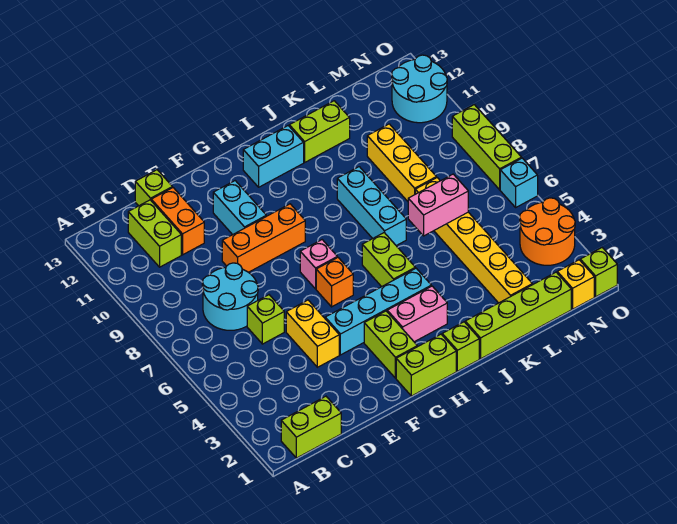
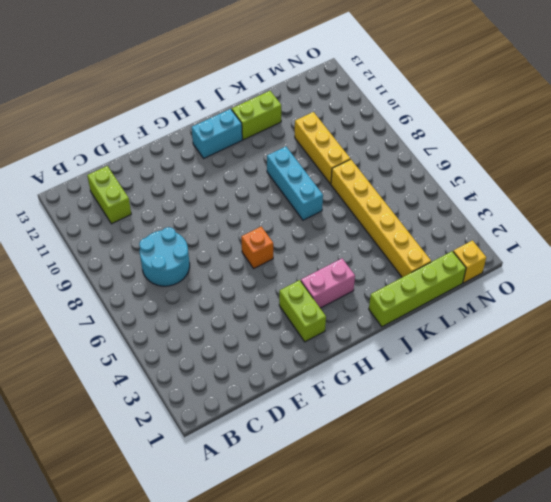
none -> lime 1x2 brick [281,396,341,458]
none -> lime 1x1 brick [247,295,284,344]
none -> orange 1x2 brick [151,188,204,255]
none -> lime 1x1 brick [135,170,172,206]

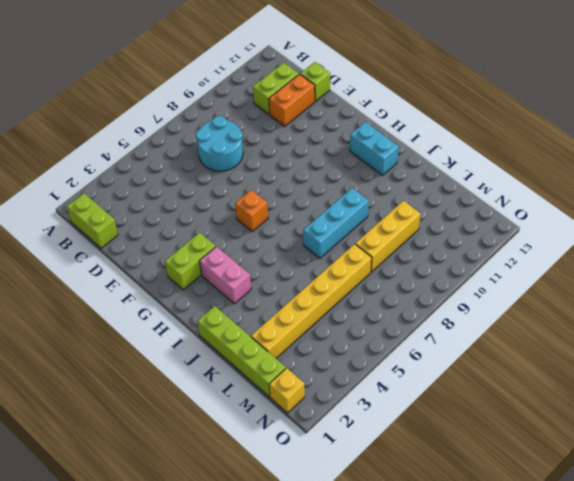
none -> lime 1x1 brick [247,295,284,344]
none -> yellow 1x2 brick [286,300,339,367]
none -> orange 1x3 brick [222,204,305,272]
none -> cyan 1x4 brick [325,268,431,355]

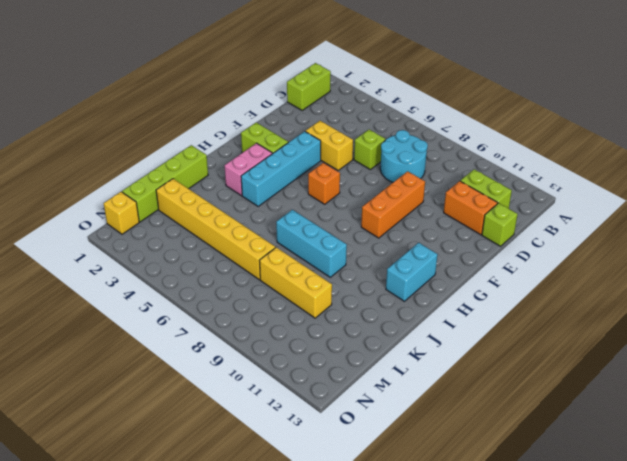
none -> cyan 1x2 brick [213,181,266,235]
none -> lime 1x2 brick [396,334,456,396]
none -> pink 1x1 brick [300,240,337,289]
none -> lime 1x1 brick [442,322,479,371]

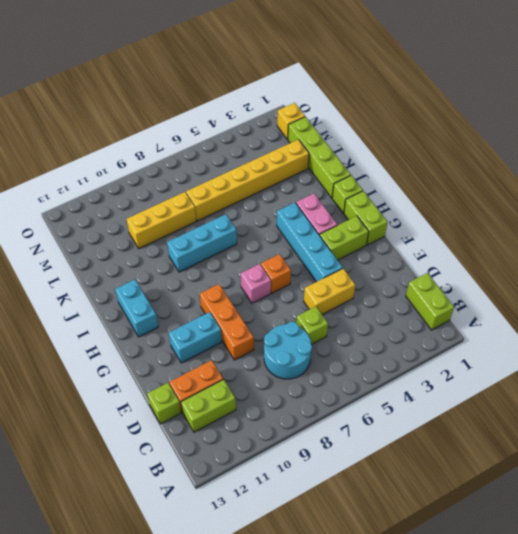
none -> lime 1x2 brick [362,233,415,287]
none -> lime 1x2 brick [289,101,350,162]
none -> orange 2x2 round brick [520,198,575,265]
none -> cyan 2x2 round brick [392,55,447,123]

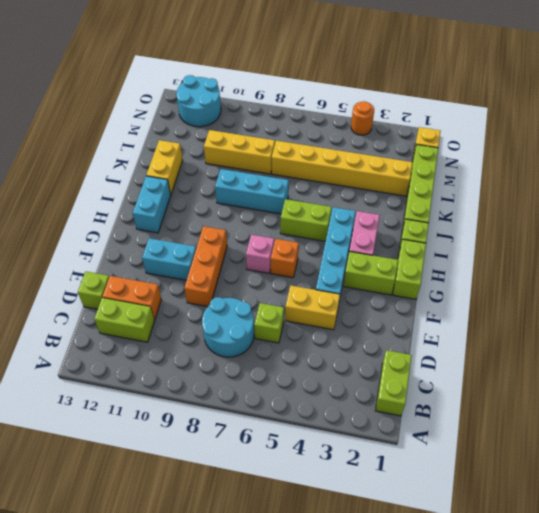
yellow 1x2 brick [146,140,183,195] -> lime 1x2 brick [289,101,350,162]
orange 1x1 round brick [351,101,374,135] -> orange 2x2 round brick [520,198,575,265]
none -> lime 1x1 brick [580,248,617,297]
none -> cyan 1x1 brick [500,158,538,207]
none -> lime 1x3 brick [452,105,522,190]
none -> pink 1x2 brick [408,174,468,236]

